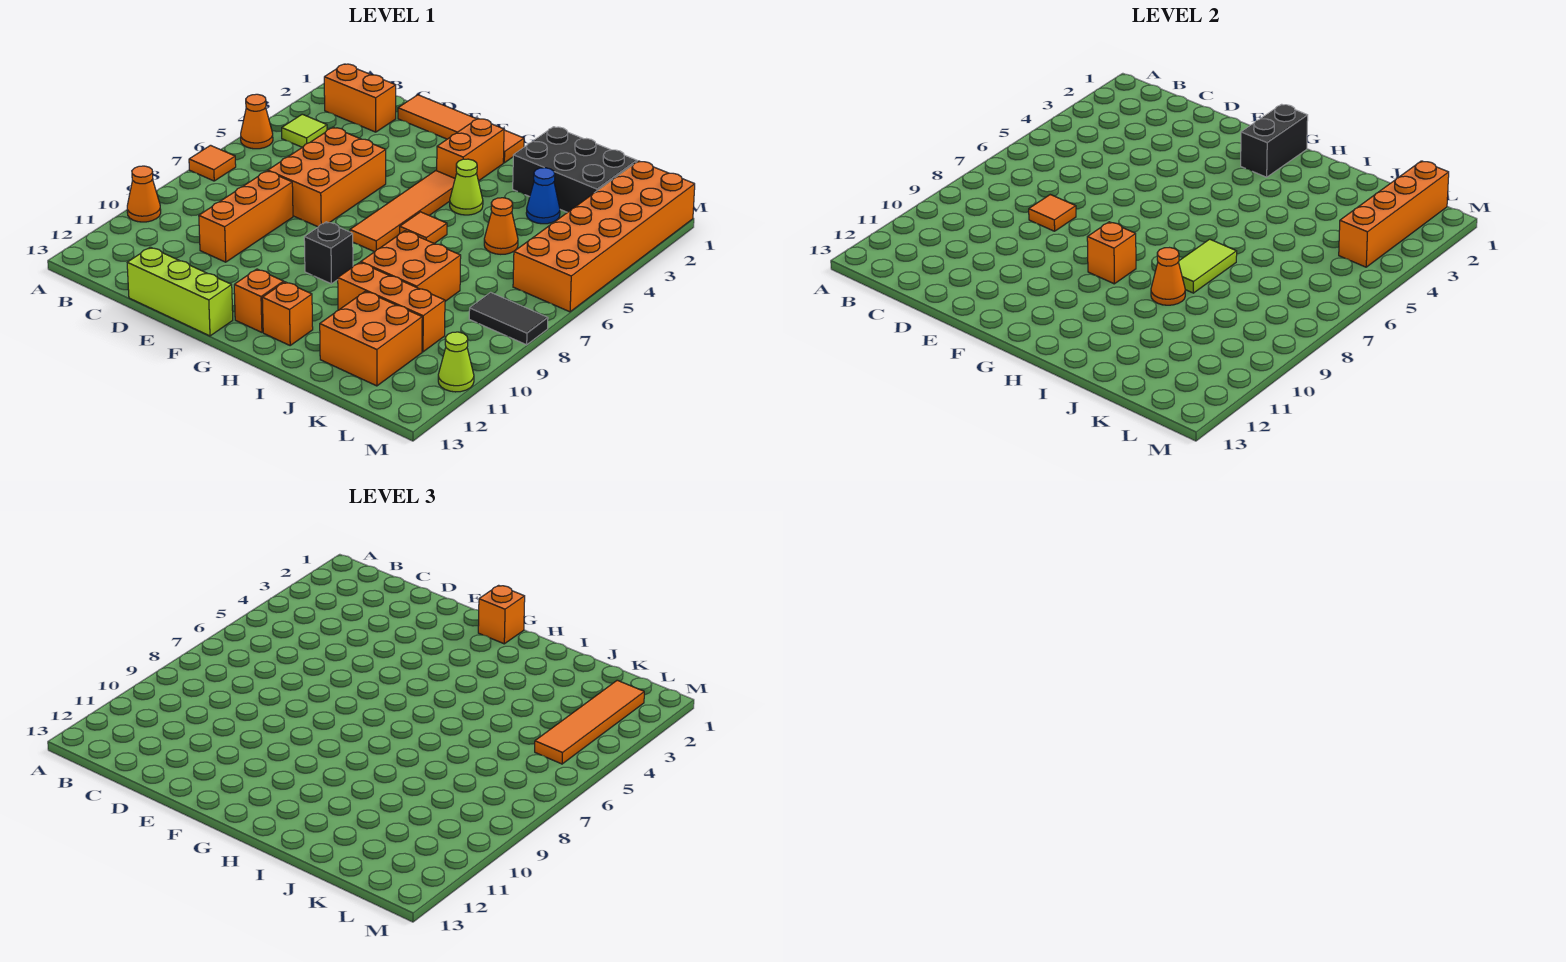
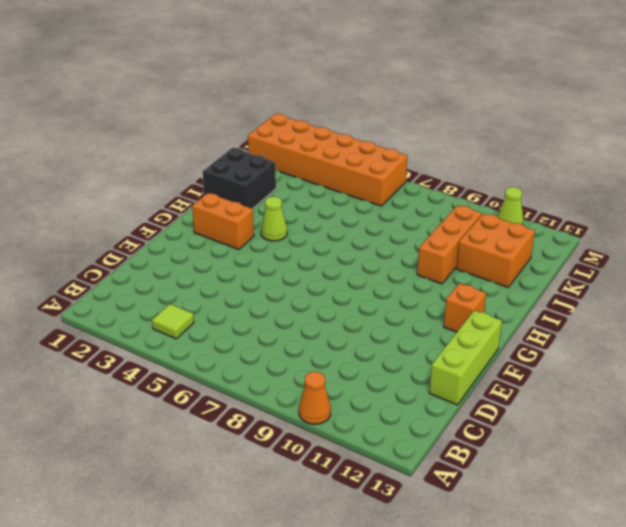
black 2x2 brick [202,148,276,209] -> black 2x3 brick [513,127,637,212]
none -> orange 1x1 cone [241,94,273,149]
none -> orange 1x1 tile [189,145,236,181]
none -> orange 1x2 brick [324,64,396,132]
none -> orange 1x4 tile [398,95,524,163]

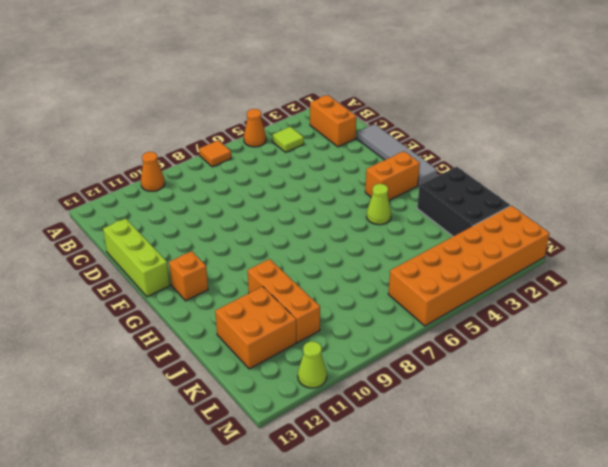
grey 1x4 tile [357,124,437,185] -> orange 1x4 tile [398,95,524,163]
none -> orange 2x3 brick [268,127,386,227]
none -> orange 1x3 brick [199,171,293,262]
none -> orange 1x4 tile [350,171,455,252]
none -> black 1x1 brick [304,222,353,284]

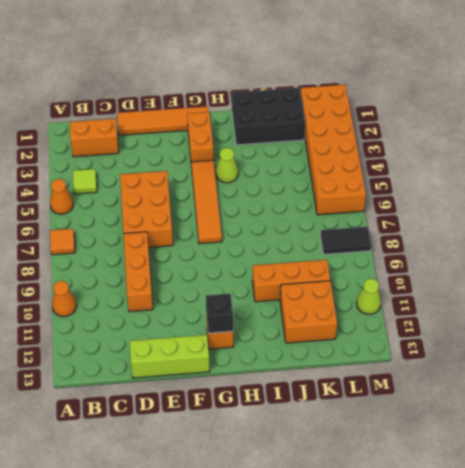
black 1x1 brick [206,294,233,333] -> black 1x1 brick moved to [304,222,353,284]
none -> orange 1x1 tile [400,212,447,244]
none -> orange 1x1 brick [262,282,313,345]
none -> orange 2x2 brick [361,231,461,301]
none -> blue 1x1 cone [526,168,560,224]

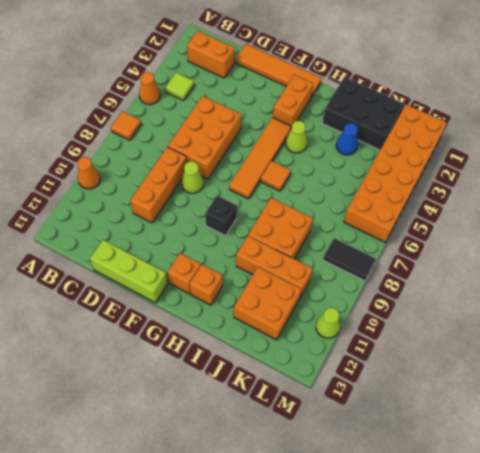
lime 1x1 cone [181,161,203,193] -> none
none -> orange 1x1 cone [484,198,518,254]
none -> orange 1x1 tile [1029,195,1076,231]
none -> black 1x2 brick [1241,104,1308,177]
none -> orange 1x1 brick [1087,222,1136,284]

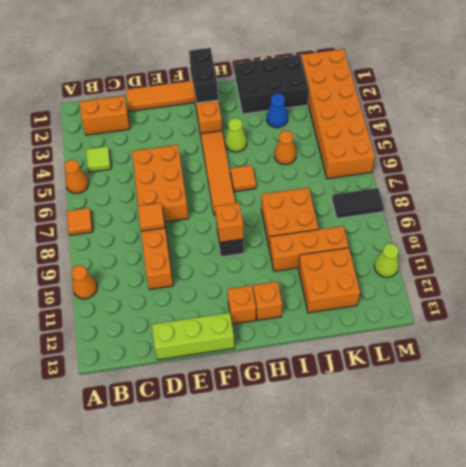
none -> lime 1x2 tile [1179,239,1237,293]
none -> orange 1x1 cone [1151,248,1185,305]
none -> orange 1x4 brick [1339,161,1449,267]
none -> orange 1x1 brick [478,585,525,644]

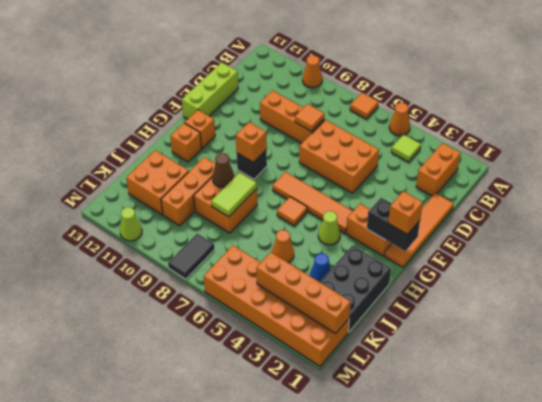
lime 1x2 tile [211,172,257,217] -> lime 1x2 tile turned to [1179,239,1237,293]
brown 1x1 cone [212,153,234,188] -> orange 1x1 cone [1151,248,1185,305]
none -> orange 1x4 tile [535,680,644,764]

